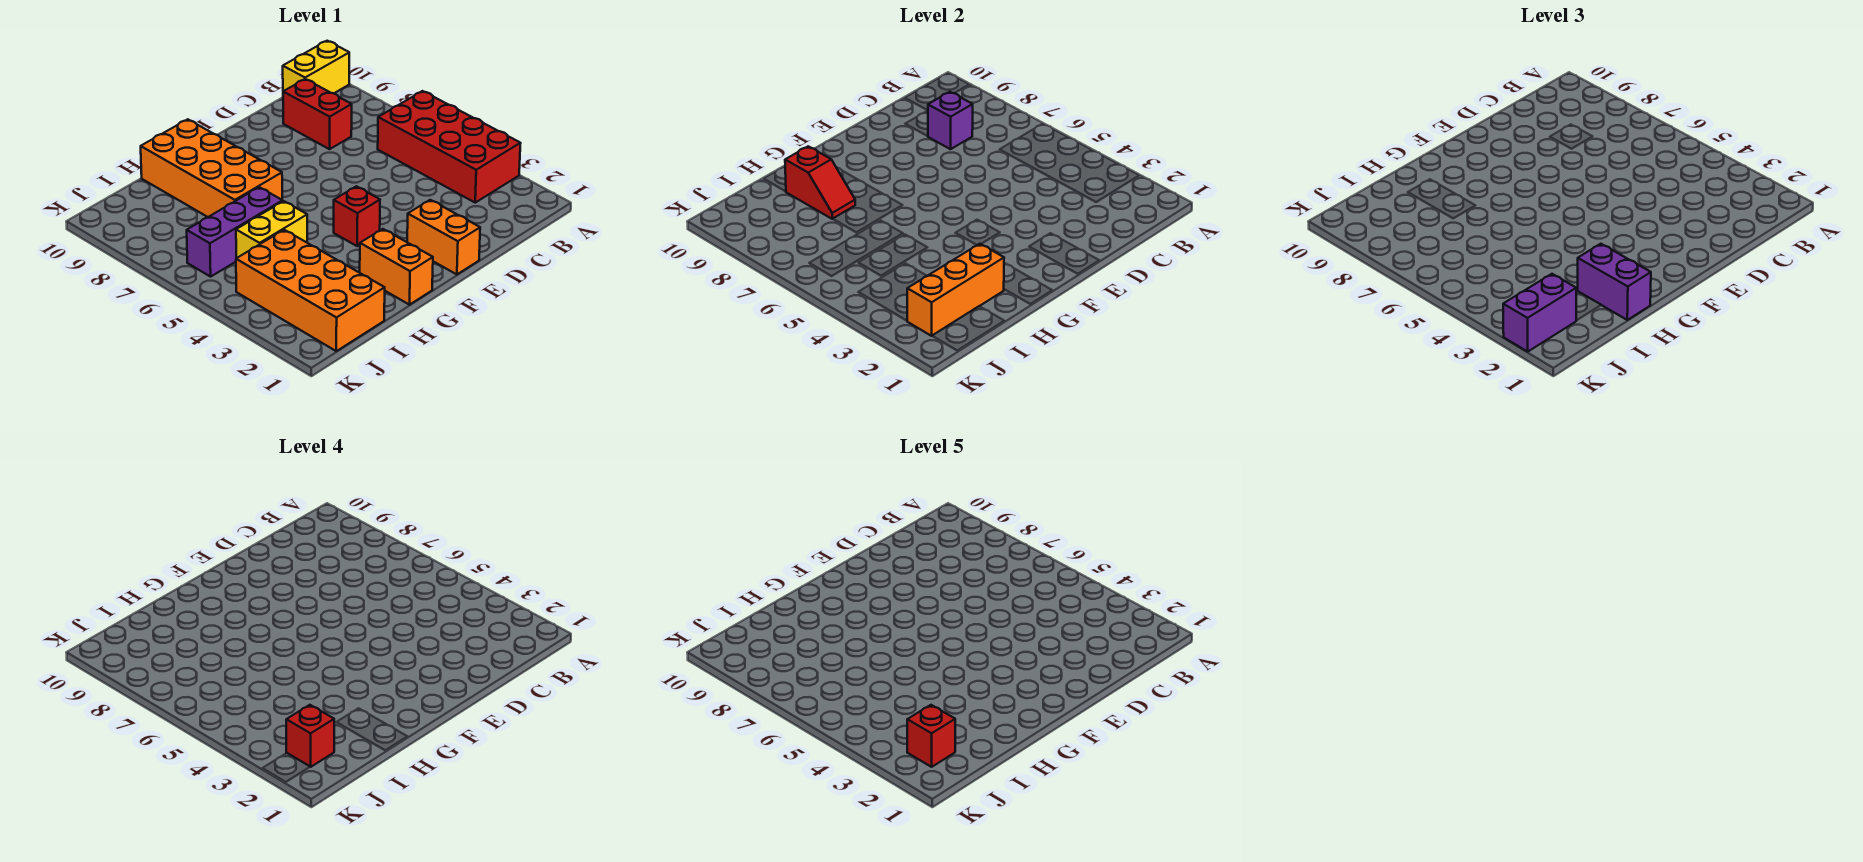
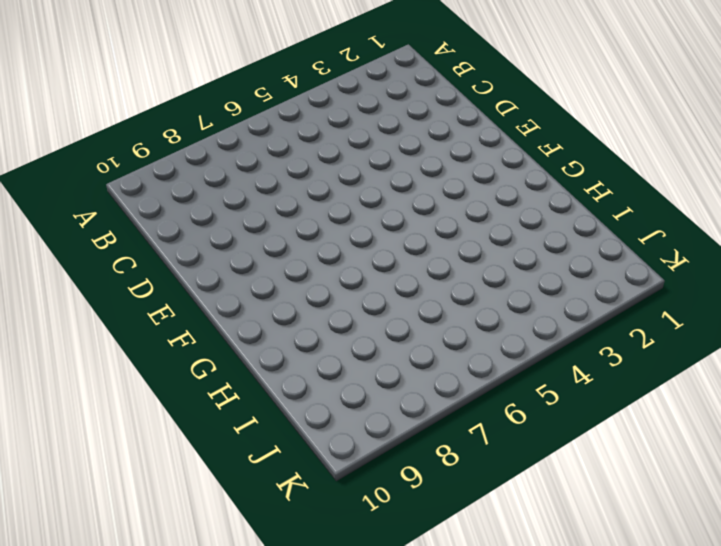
none -> red 2x4 brick [378,91,521,203]
none -> yellow 1x2 brick [283,41,349,93]
none -> red 1x2 brick [283,79,352,149]

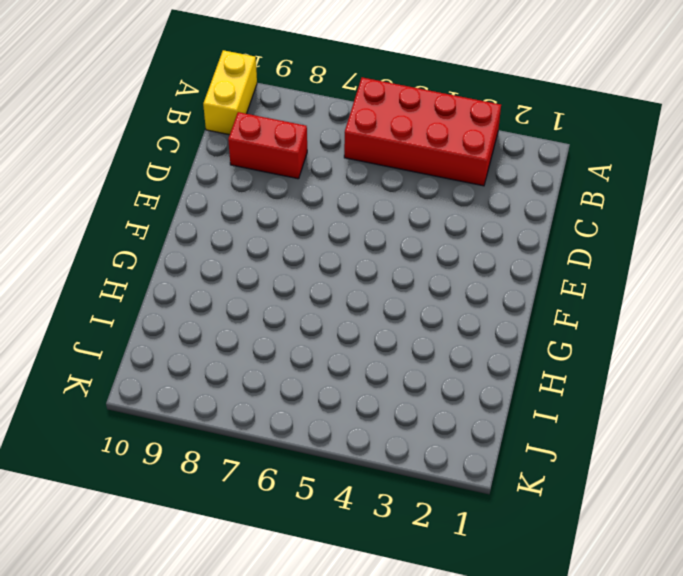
none -> orange 1x2 brick [407,200,480,274]
none -> red 1x1 brick [334,186,380,246]
none -> orange 1x2 brick [360,229,433,305]

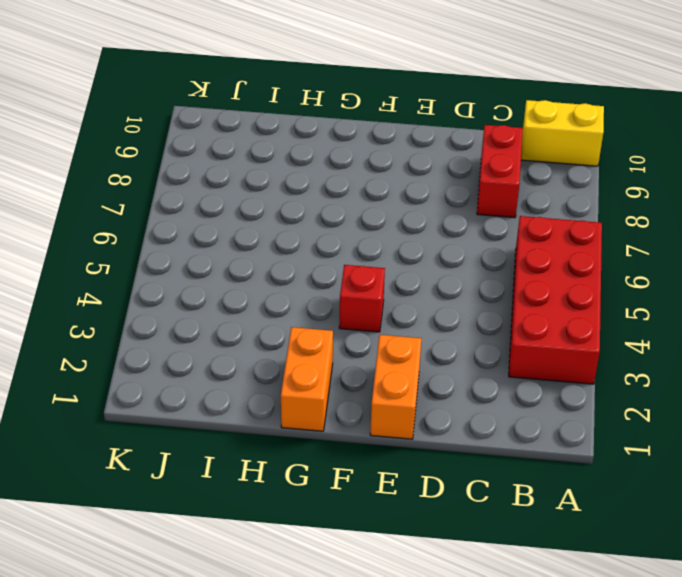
none -> orange 2x4 brick [141,119,282,217]
none -> yellow 1x2 brick [236,201,307,258]
none -> purple 1x3 brick [187,187,283,277]

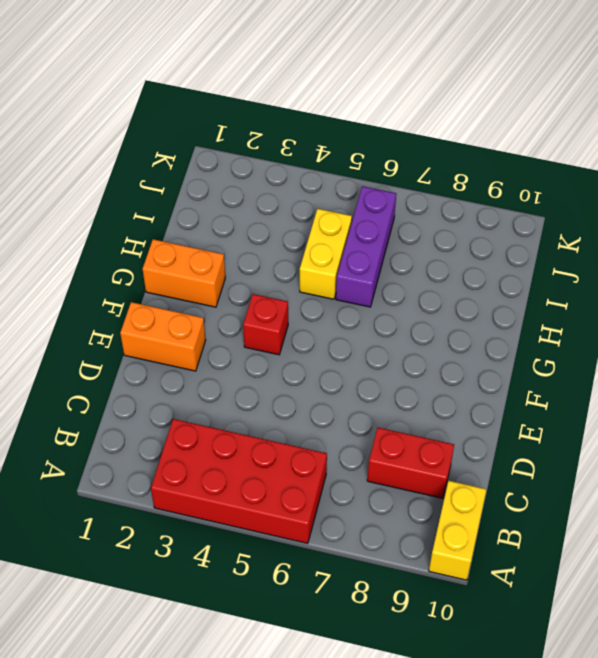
none -> orange 2x4 brick [141,119,282,217]
none -> orange 2x4 brick [236,230,385,351]
none -> purple 1x1 brick [928,92,973,149]

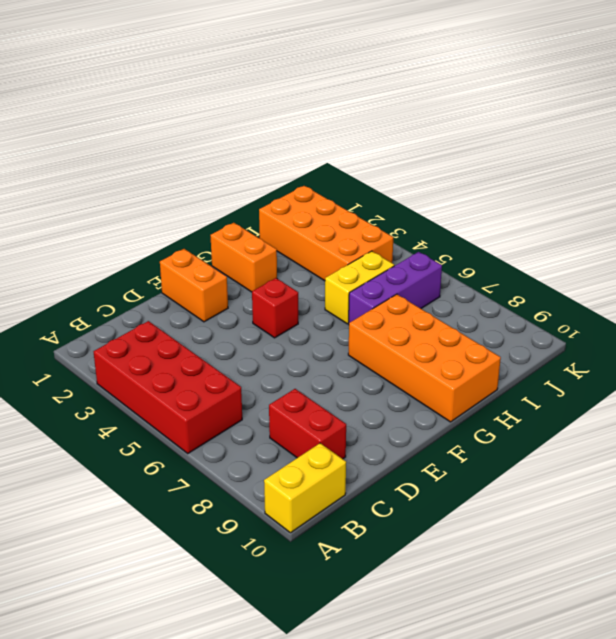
none -> purple 1x1 brick [928,92,973,149]
none -> orange 1x3 brick [907,244,1004,336]
none -> red 1x2 slope [785,146,855,219]

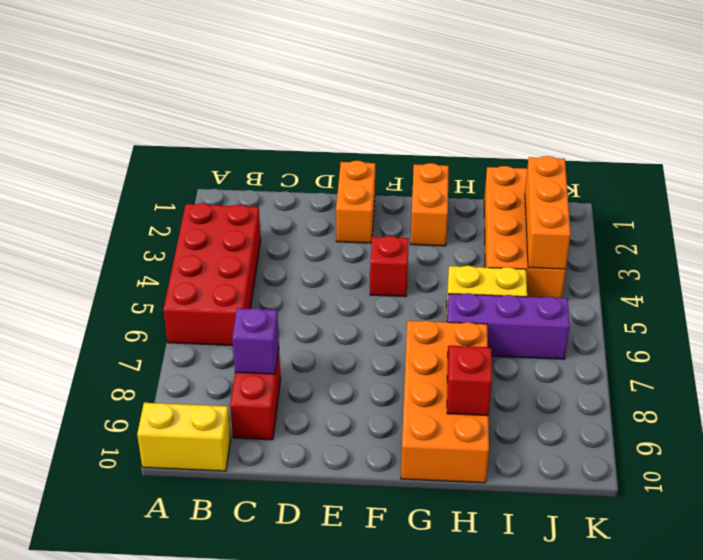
orange 1x3 brick [525,156,571,269] -> orange 1x3 brick turned to [907,244,1004,336]
none -> purple 1x2 brick [1578,244,1651,320]
none -> purple 1x2 brick [1503,274,1576,352]
none -> red 1x1 brick [286,705,334,767]

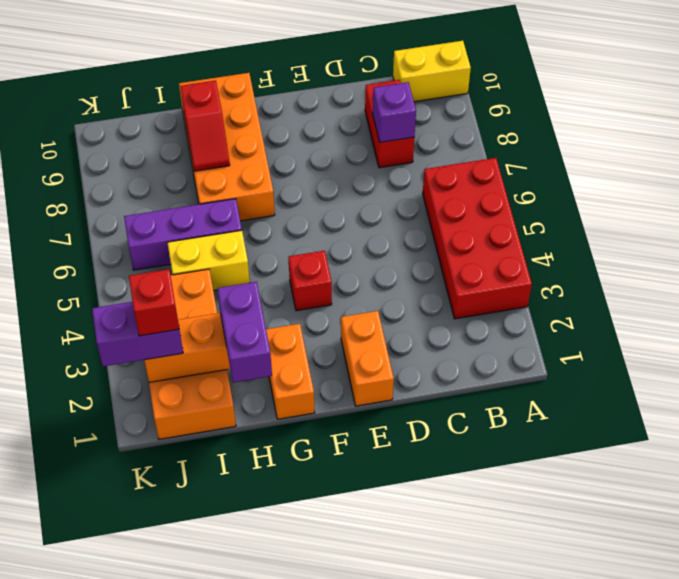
none -> red 1x1 brick [907,705,955,767]

